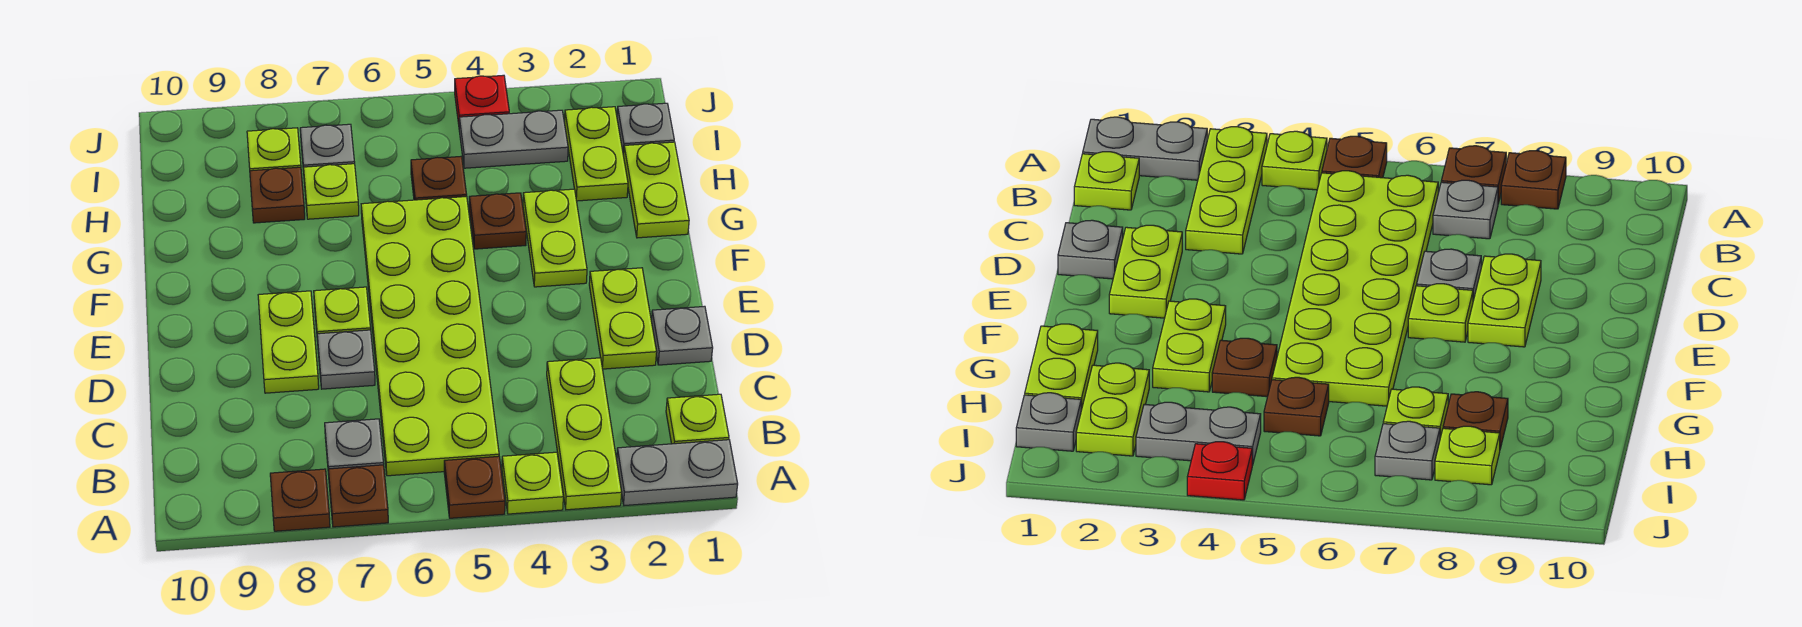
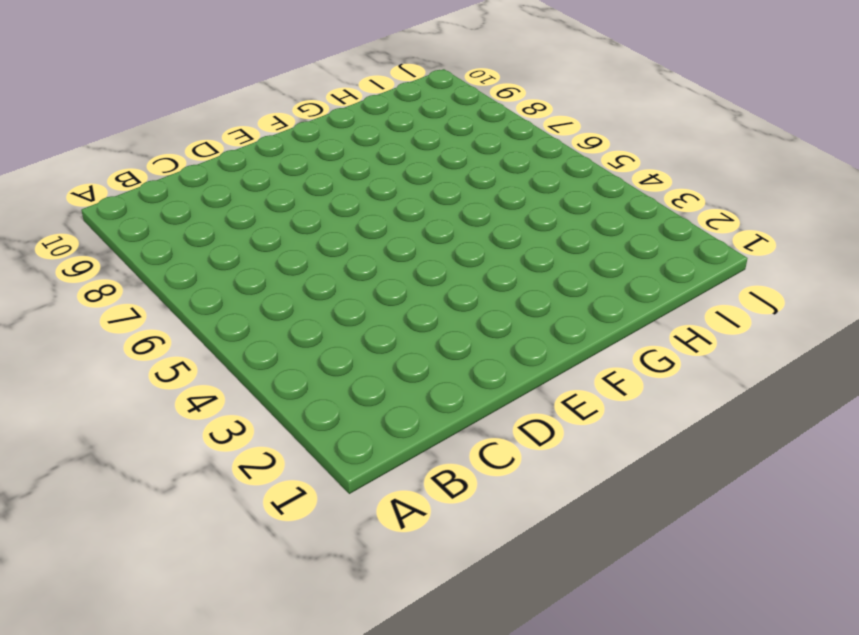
none -> grey 1x2 plate [617,440,738,506]
none -> lime 1x3 plate [547,358,622,510]
none -> lime 1x1 plate [502,452,563,514]

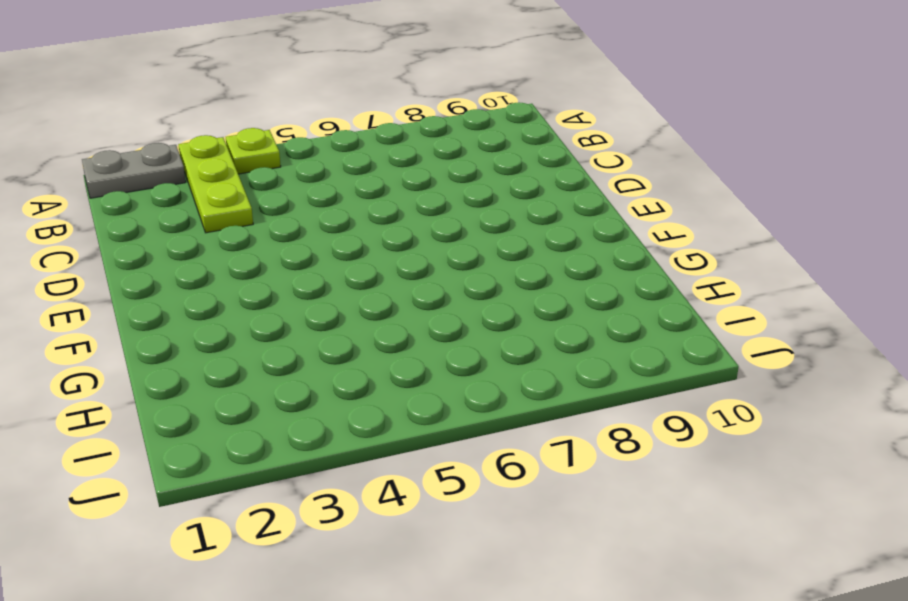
none -> brown 1x1 plate [444,456,505,518]
none -> brown 1x1 plate [328,465,388,527]
none -> brown 1x1 plate [270,469,330,531]

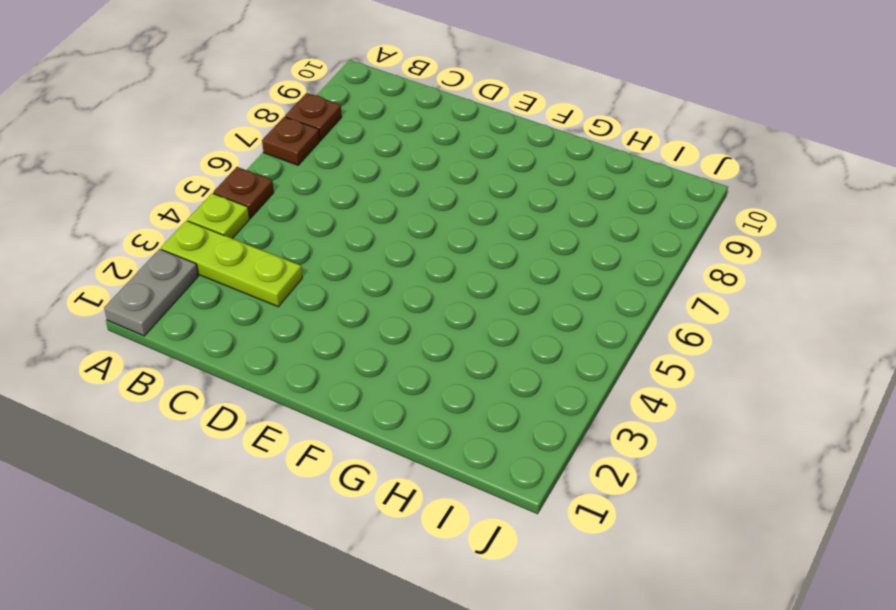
none -> lime 1x1 plate [666,394,729,444]
none -> lime 2x6 plate [361,197,499,476]
none -> grey 1x1 plate [325,419,384,475]

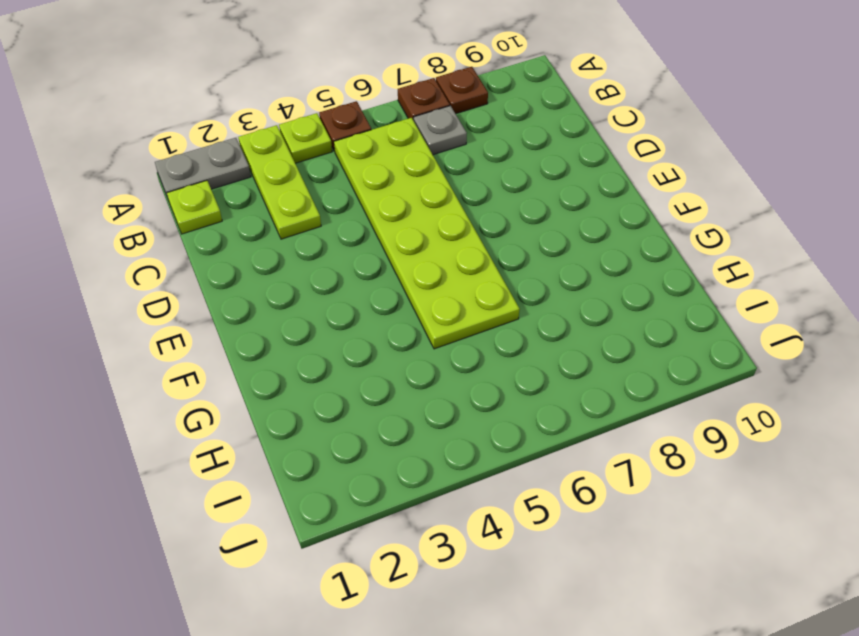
none -> grey 1x1 plate [651,306,713,365]
none -> lime 1x2 plate [589,268,657,369]
none -> grey 1x1 plate [317,330,375,389]

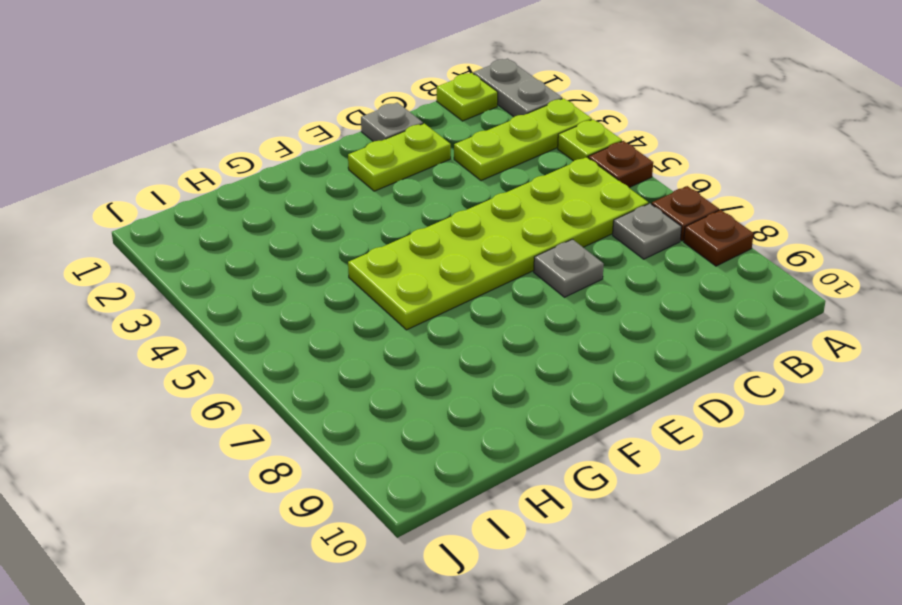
none -> lime 1x2 plate [258,291,319,393]
none -> lime 1x1 plate [314,287,371,341]
none -> lime 1x2 plate [523,189,587,287]

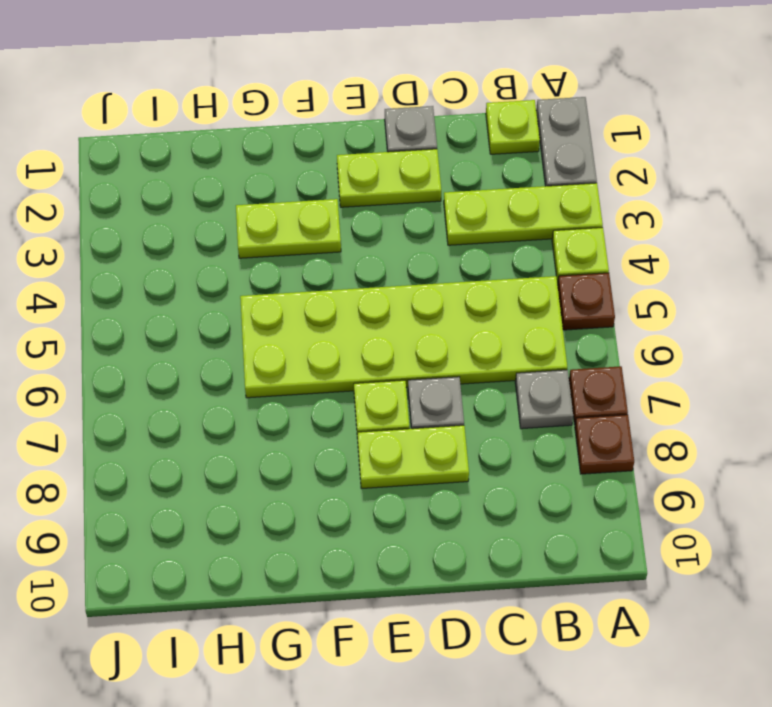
none -> lime 1x2 plate [624,142,689,238]
none -> brown 1x1 plate [469,193,526,249]
none -> lime 1x2 plate [564,107,628,201]

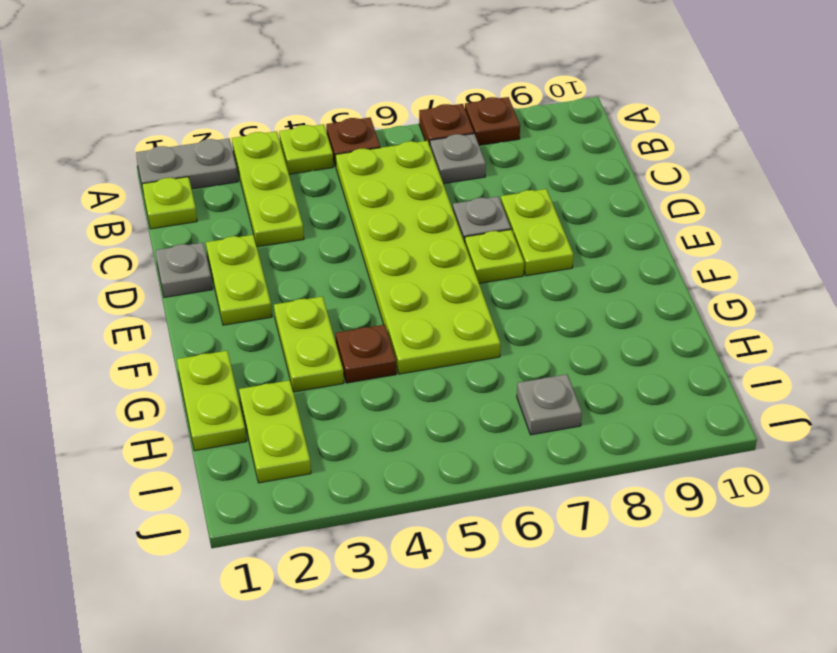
none -> brown 1x1 plate [411,156,467,200]
none -> lime 1x1 plate [304,164,359,219]
none -> brown 1x1 plate [250,167,305,223]

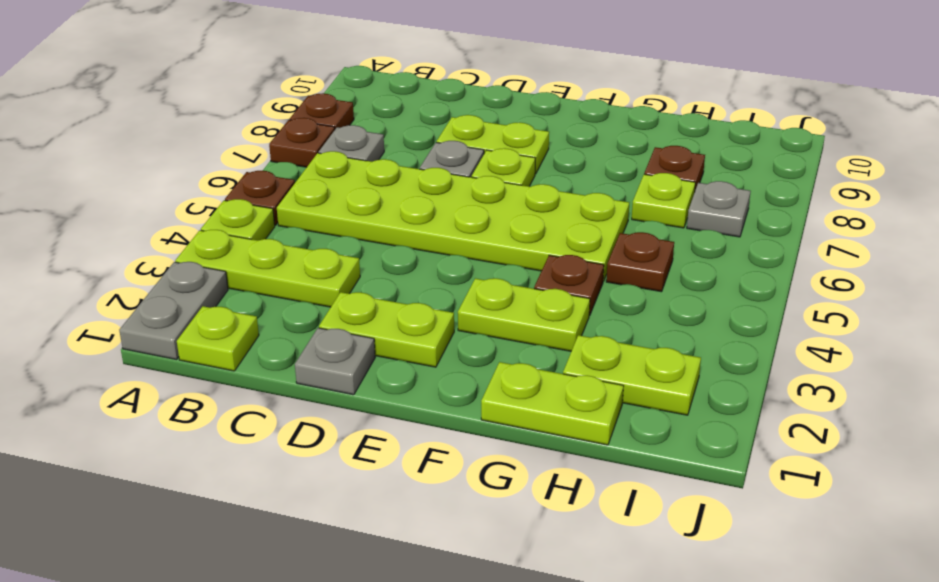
none -> grey 1x1 plate [617,103,674,156]
none -> grey 1x2 plate [459,110,568,168]
none -> lime 1x1 plate [247,128,301,171]

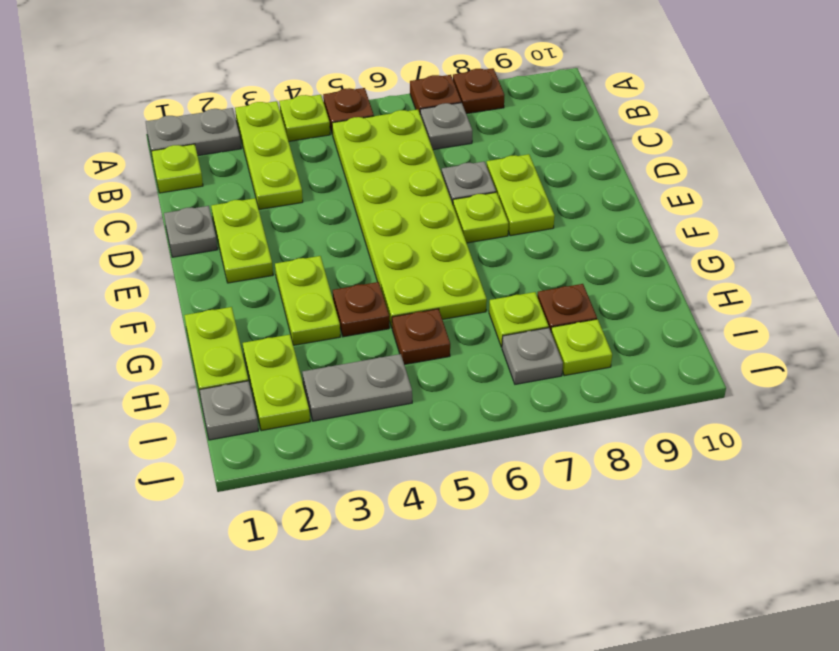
none -> red 1x1 plate [455,75,509,124]

